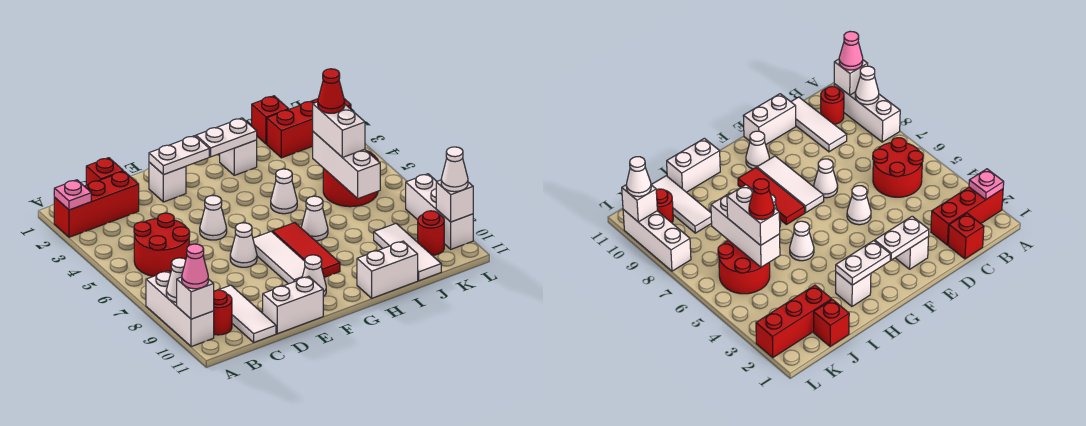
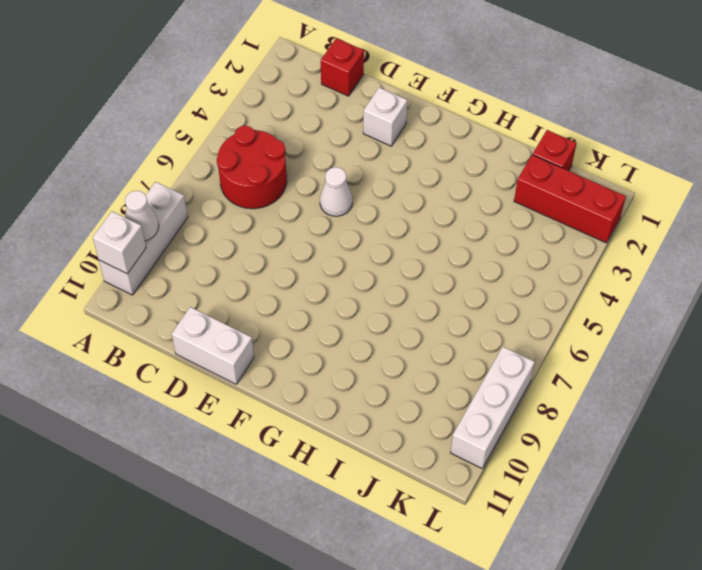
none -> red 1x3 brick [54,171,139,237]
none -> red 1x1 round brick [214,290,232,335]
none -> white 1x3 tile [219,285,276,342]
none -> white 1x1 cone [230,223,257,267]

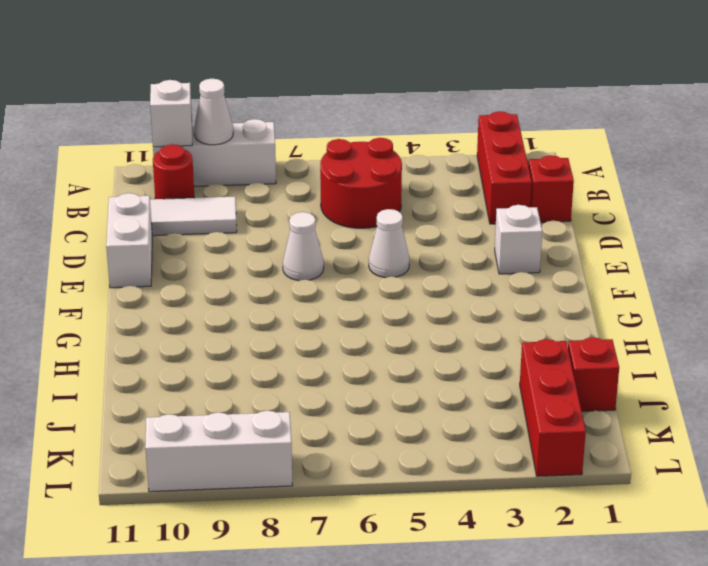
none -> white 1x3 tile [253,232,305,284]
none -> white 1x1 cone [302,255,326,297]
none -> red 1x3 tile [272,223,340,277]
none -> white 1x1 brick [220,140,257,175]

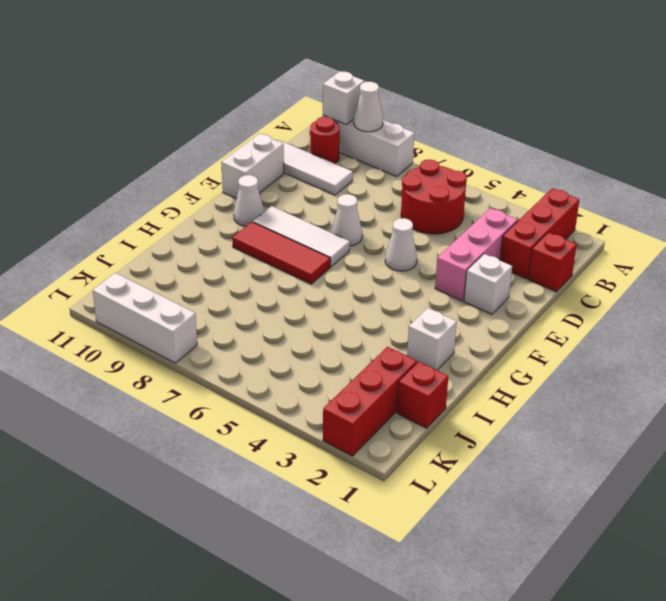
pink 1x3 brick [435,208,518,301] -> none
none -> white 1x1 cone [271,169,297,214]
none -> white 1x1 cone [301,196,328,241]
none -> white 1x2 brick [357,241,418,298]
none -> red 2x2 round brick [323,151,378,207]

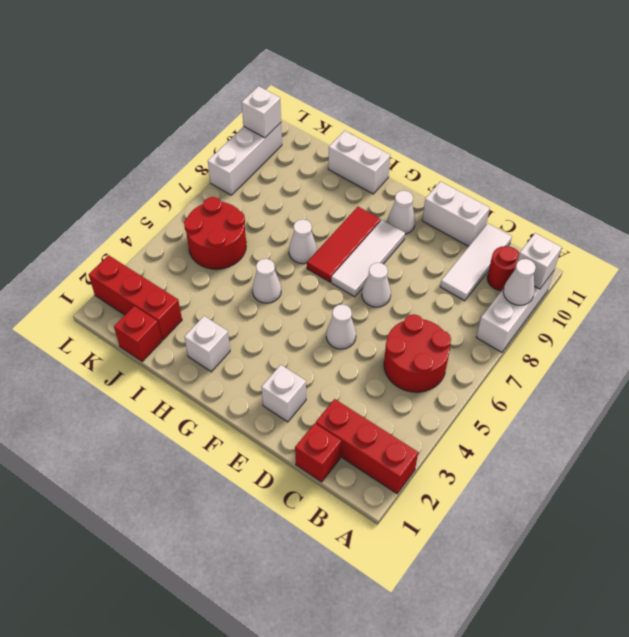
none -> white 1x3 tile [374,224,441,281]
none -> red 1x1 round brick [418,211,444,255]
none -> pink 1x1 plate [54,180,91,210]
none -> white 1x2 plate [149,136,209,175]

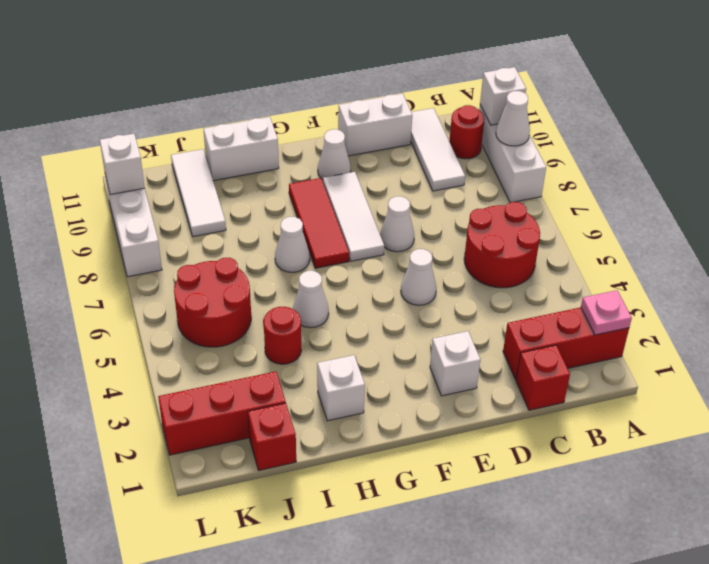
red 1x1 round brick [264,307,301,364] -> red 1x1 round brick moved to [418,211,444,255]
none -> white 1x2 plate [149,136,209,175]
none -> white 1x2 plate [196,118,257,157]
none -> white 1x3 brick [313,132,380,198]
none -> pink 1x1 cone [182,244,208,289]

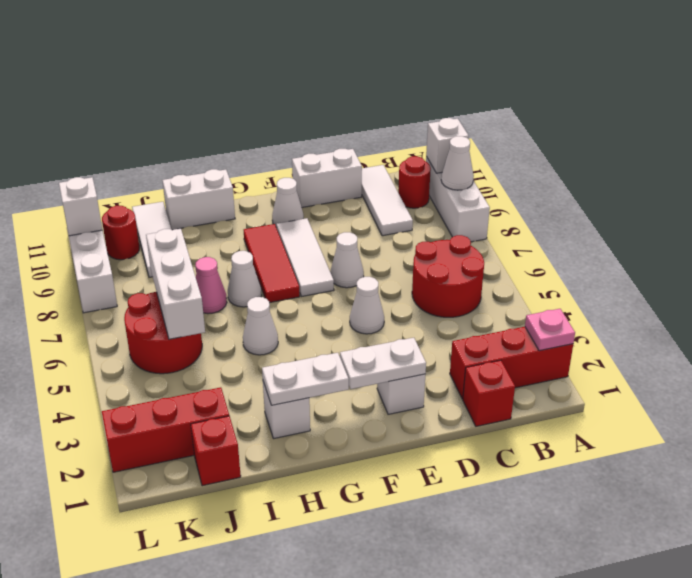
pink 1x1 cone [195,257,227,314] -> pink 1x1 cone moved to [182,244,208,289]
none -> white 1x2 brick [313,102,365,157]
none -> white 1x1 cone [441,147,468,192]
none -> red 1x1 cone [318,69,345,113]

